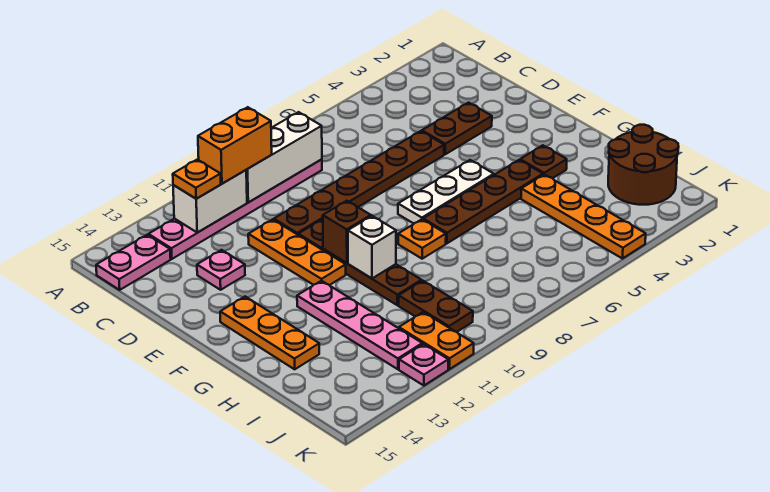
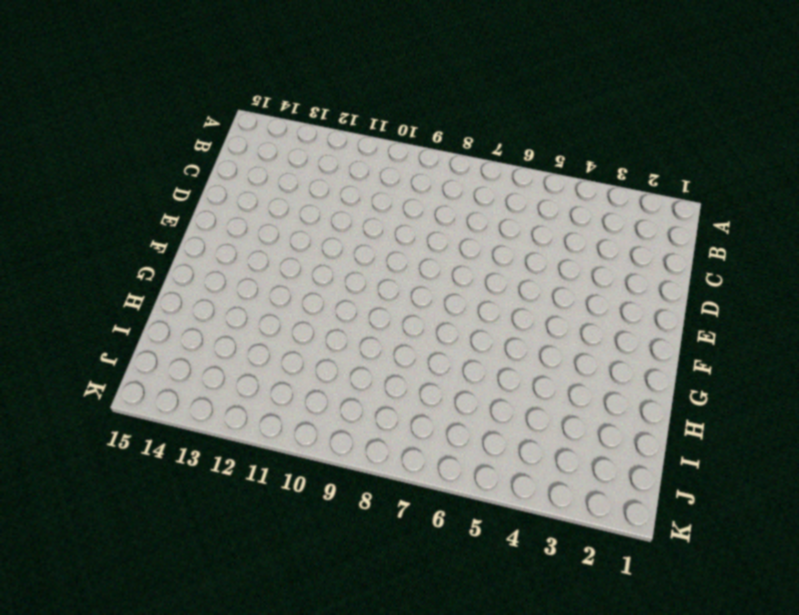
none -> pink 1x6 plate [148,159,322,259]
none -> pink 1x2 plate [96,235,171,290]
none -> brown 1x2 plate [422,103,492,154]

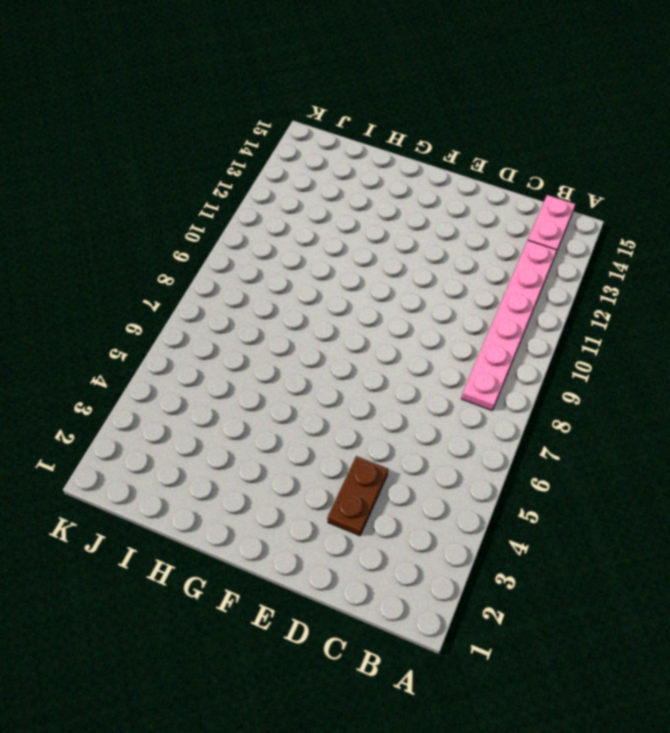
none -> brown 1x6 plate [274,131,444,235]
none -> orange 1x3 plate [248,219,346,285]
none -> pink 1x1 plate [197,250,245,290]

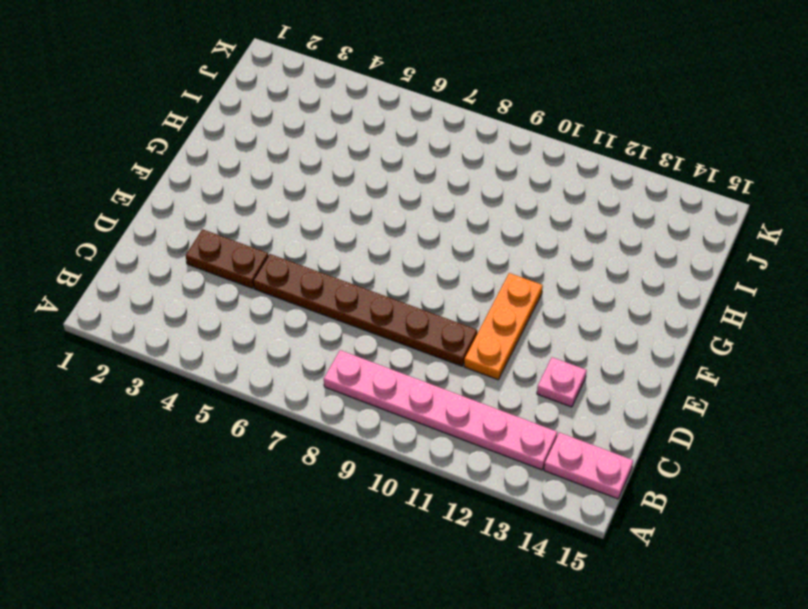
none -> brown 1x4 plate [298,219,421,305]
none -> white 1x3 plate [398,160,494,224]
none -> orange 1x3 plate [220,297,319,369]

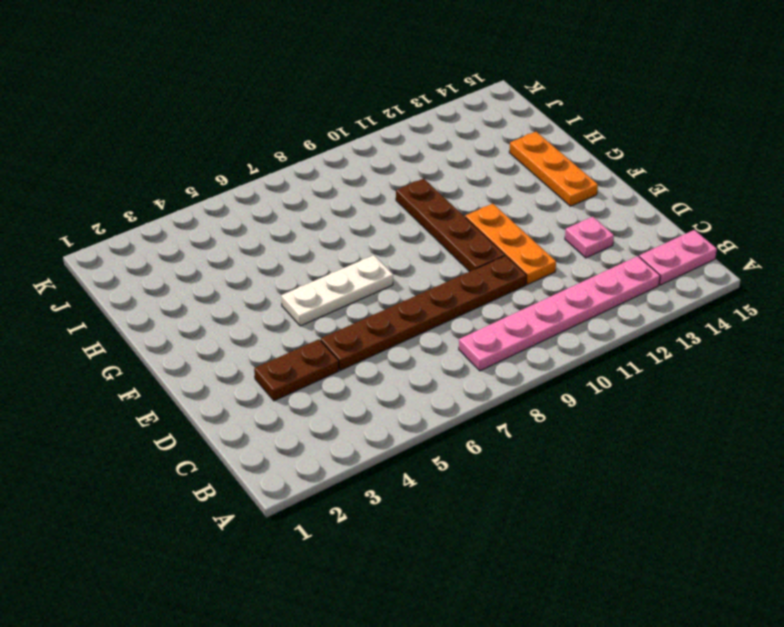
none -> brown 1x1 plate [520,145,567,178]
none -> brown 1x4 plate [423,160,543,243]
none -> orange 1x1 plate [398,219,446,259]

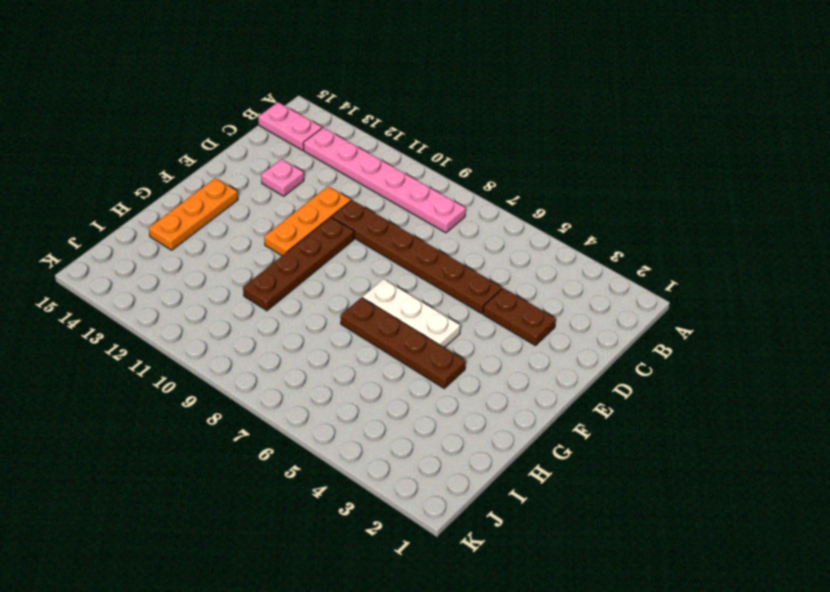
none -> brown 1x1 plate [520,145,567,178]
none -> orange 1x1 plate [398,219,446,259]
none -> pink 1x4 plate [297,281,422,369]

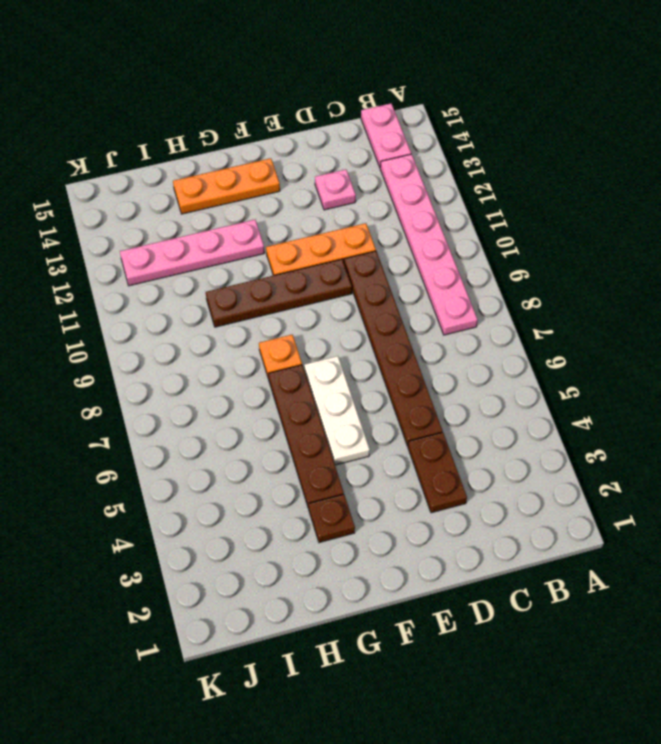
none -> orange 1x4 plate [521,175,646,259]
none -> brown 2x2 round brick [608,125,679,205]
none -> brown 1x2 plate [399,281,473,332]

